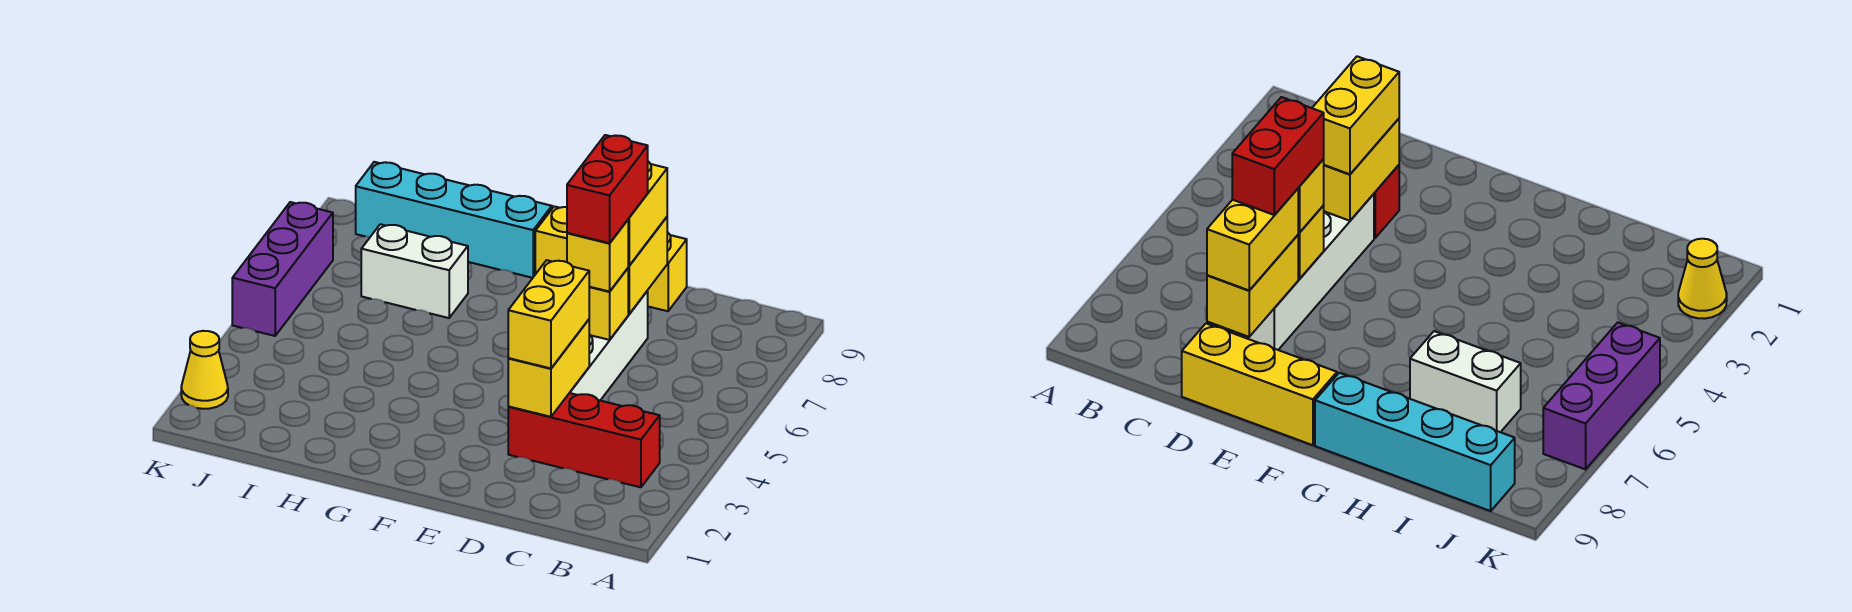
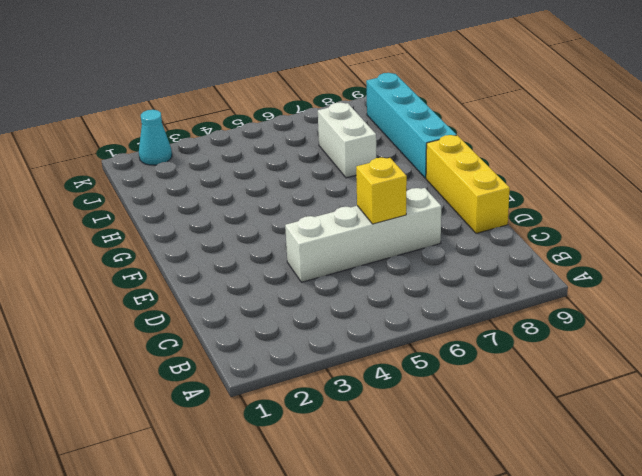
cyan 1x1 cone [139,110,172,165] -> yellow 1x1 cone [181,331,228,409]
none -> red 1x3 brick [508,393,660,487]
none -> purple 1x3 brick [232,202,333,336]
none -> yellow 1x2 brick [508,319,589,417]

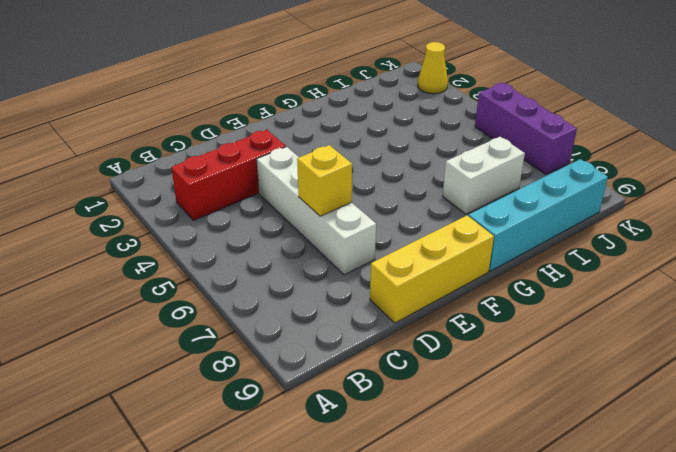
none -> yellow 1x2 brick [508,319,589,417]
none -> yellow 1x2 brick [628,217,667,314]
none -> yellow 1x2 brick [508,260,589,368]

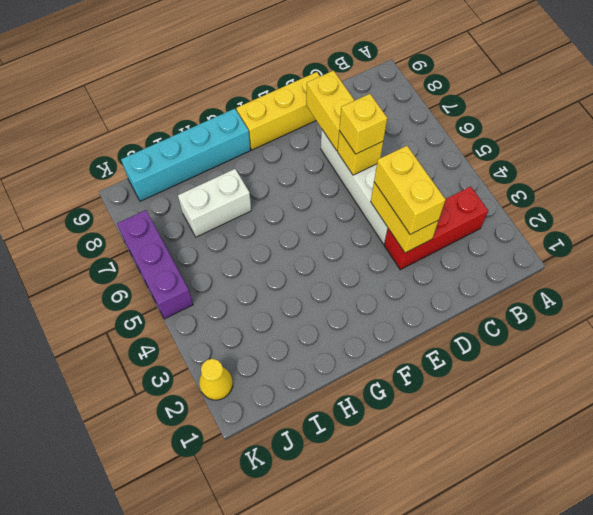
none -> yellow 1x2 brick [628,162,667,266]
none -> red 1x2 brick [567,135,648,243]

